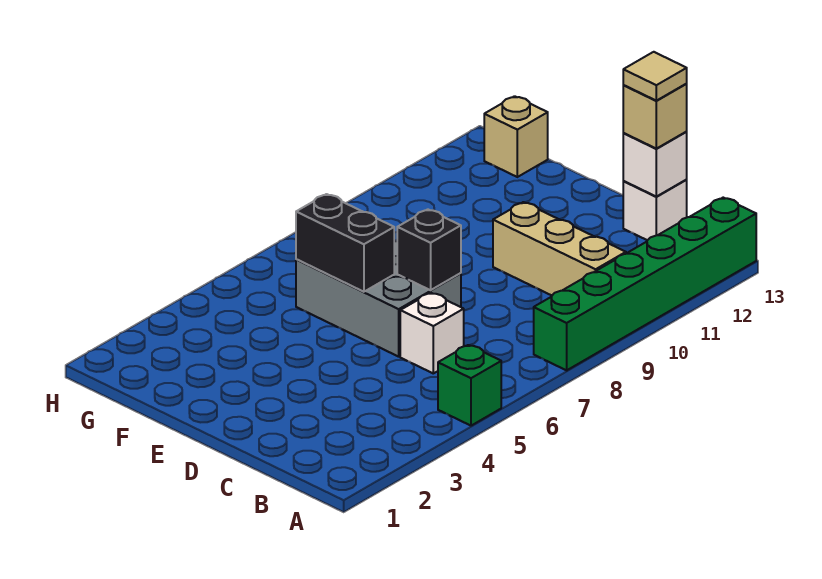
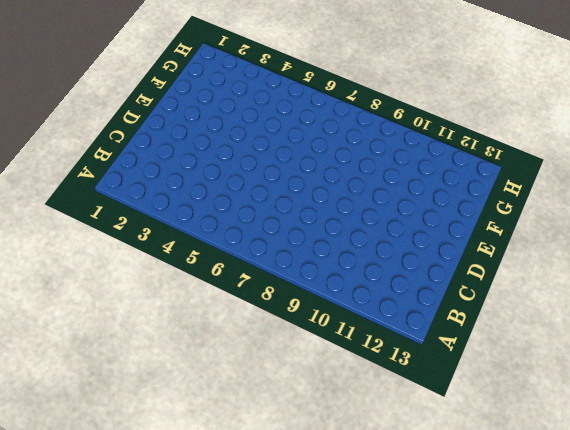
none -> green 1x1 brick [438,345,501,426]
none -> green 1x6 brick [534,198,756,370]
none -> tan 1x3 brick [493,202,626,295]

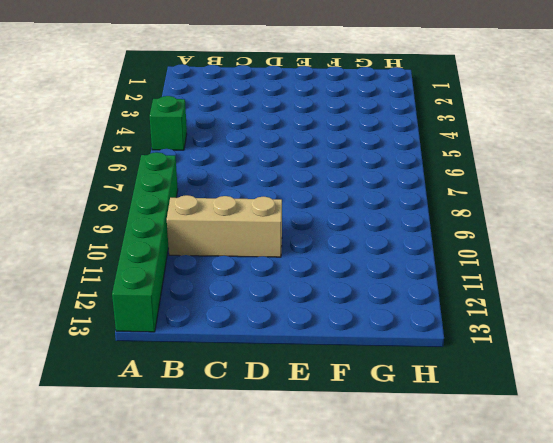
none -> white 1x1 brick [400,293,464,373]
none -> white 1x1 brick [623,180,687,240]
none -> grey 2x3 brick [296,241,461,357]

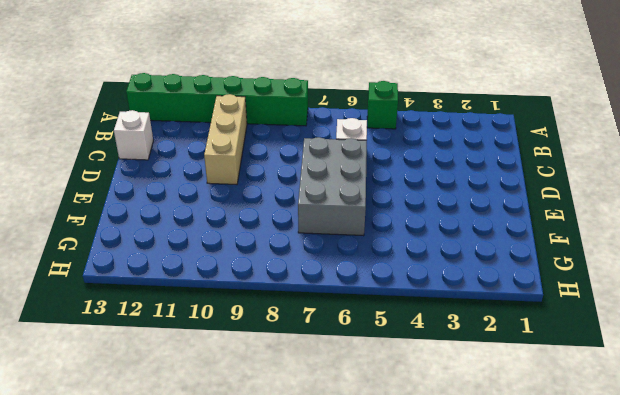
none -> tan 1x1 brick [484,96,548,177]
none -> white 1x1 brick [623,132,687,197]
none -> black 1x1 brick [397,209,461,290]

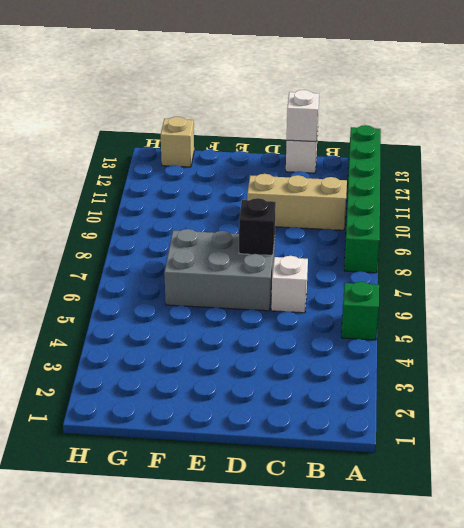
none -> black 1x2 brick [296,194,394,292]
none -> tan 1x1 brick [623,84,687,149]
none -> tan 1x1 tile [623,52,687,101]

